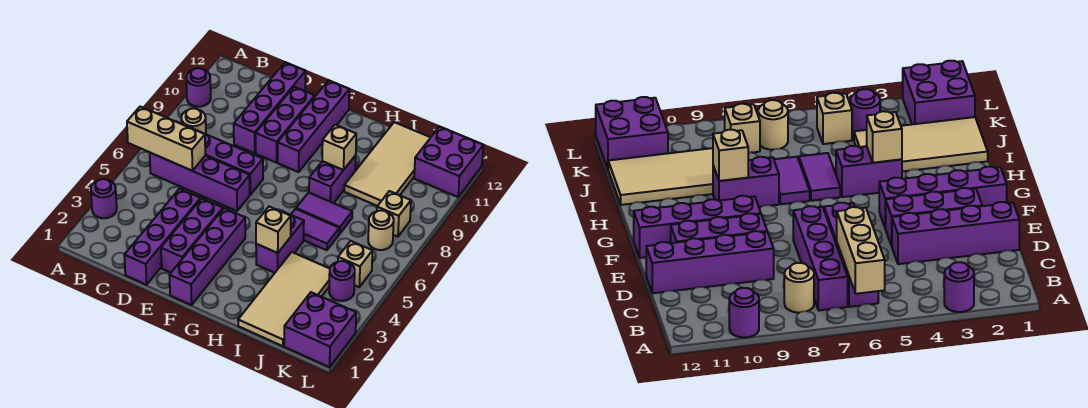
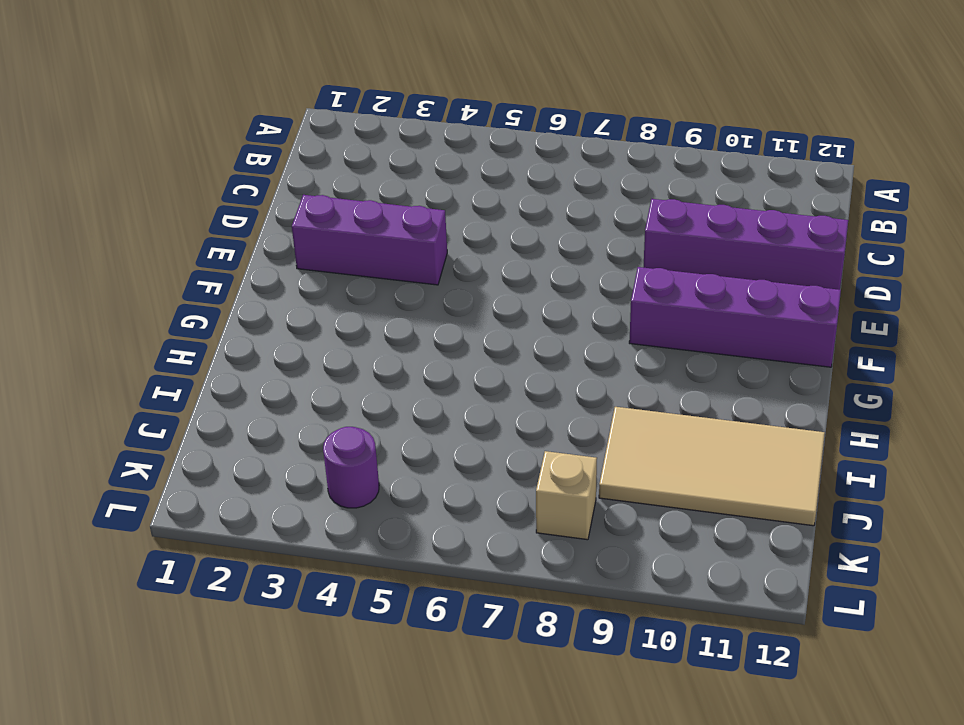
none -> purple 1x1 round brick [91,179,117,218]
none -> purple 1x1 round brick [186,68,211,107]
none -> purple 1x4 brick [150,153,250,211]

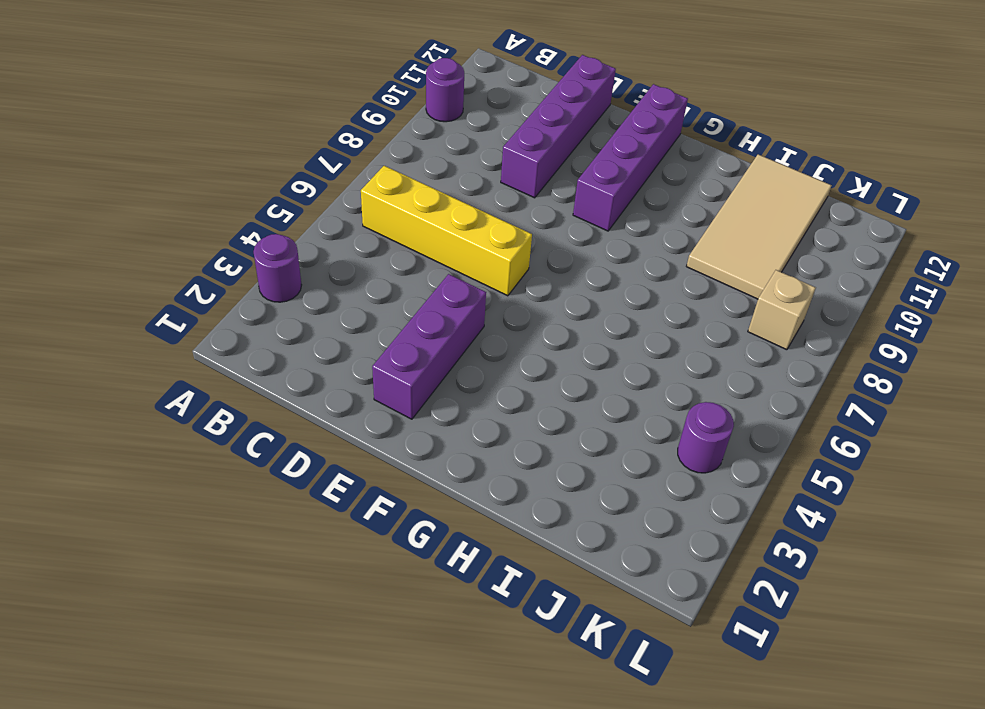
yellow 1x4 brick [361,166,532,296] -> purple 1x4 brick [150,153,250,211]
none -> purple 1x4 brick [176,121,263,195]
none -> tan 1x1 round brick [181,108,206,134]
none -> purple 1x4 brick [124,189,201,285]

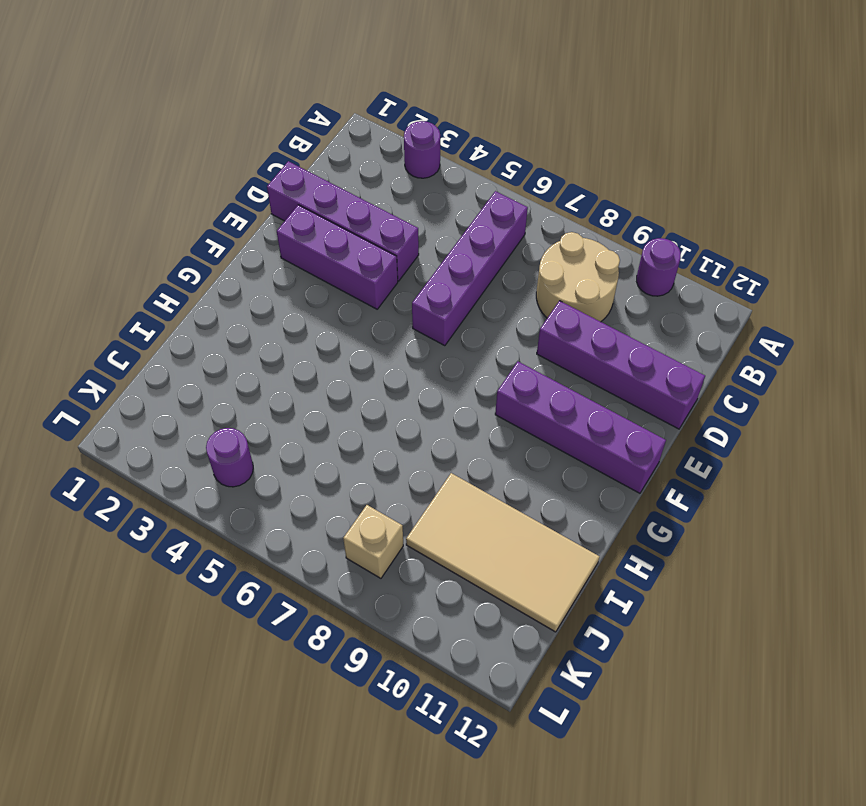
tan 2x2 round brick [536,232,620,322] -> tan 1x1 round brick [181,108,206,134]
none -> purple 1x4 brick [176,121,263,195]
none -> purple 1x3 brick [256,87,315,163]
none -> purple 1x4 brick [169,208,245,305]

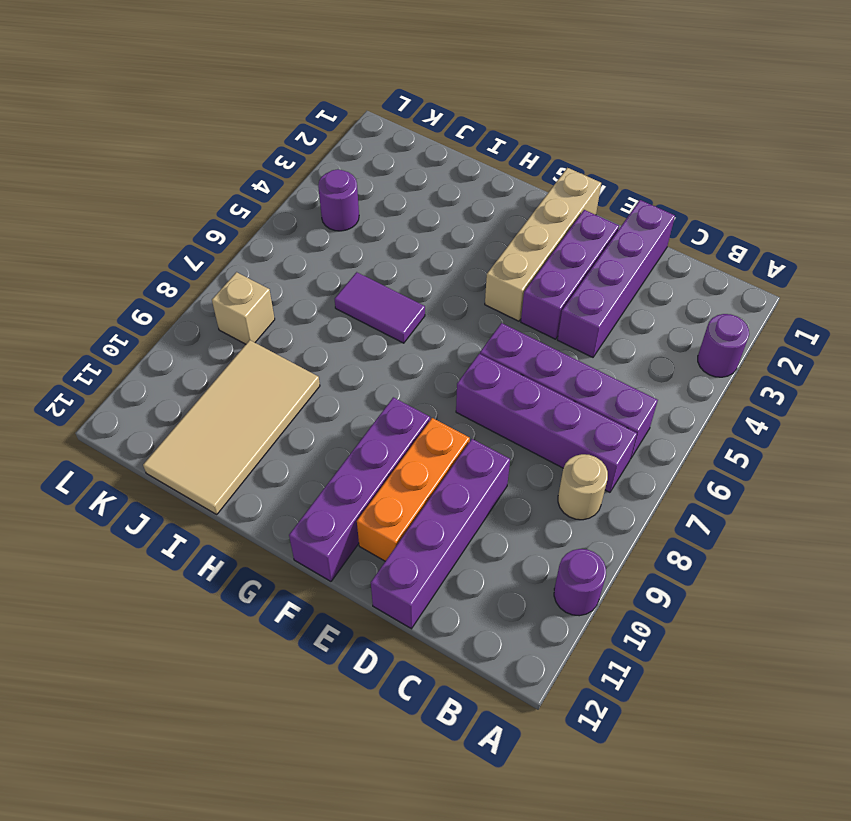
orange 1x3 brick [357,418,470,561] -> purple 1x3 brick [256,87,315,163]
tan 1x4 brick [485,168,601,321] -> purple 1x4 brick [169,208,245,305]
none -> purple 1x2 brick [256,211,304,273]
none -> purple 1x2 tile [296,193,352,234]
none -> purple 1x2 brick [309,155,356,203]

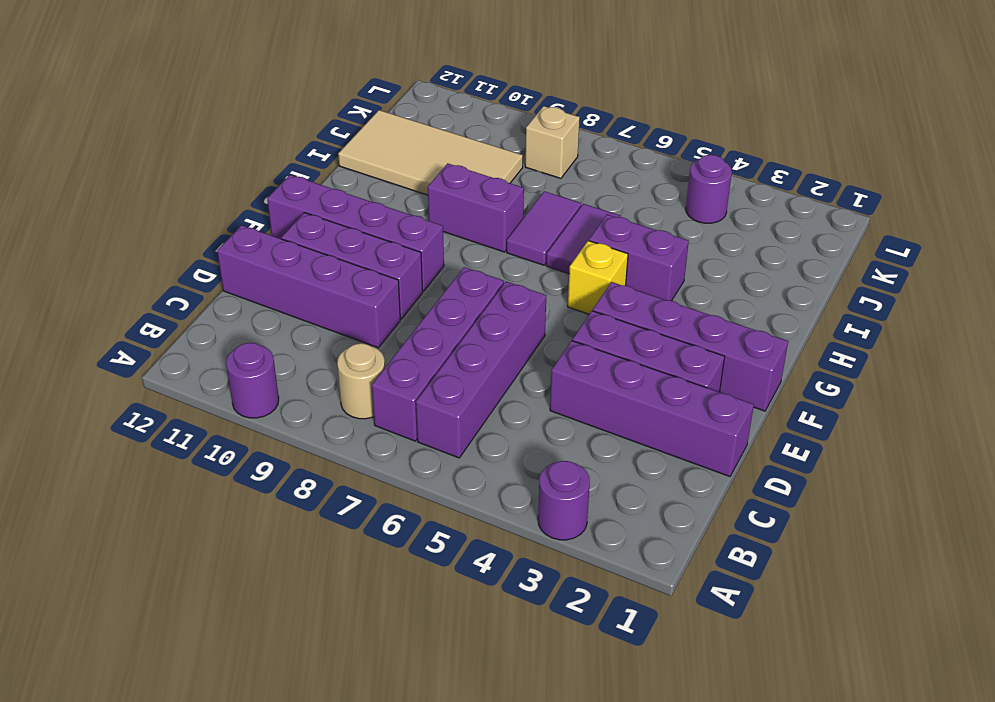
yellow 1x1 brick [568,241,628,314] -> none
none -> tan 2x4 tile [238,252,330,346]
none -> purple 2x2 brick [284,292,356,367]
none -> tan 1x1 brick [338,241,372,287]

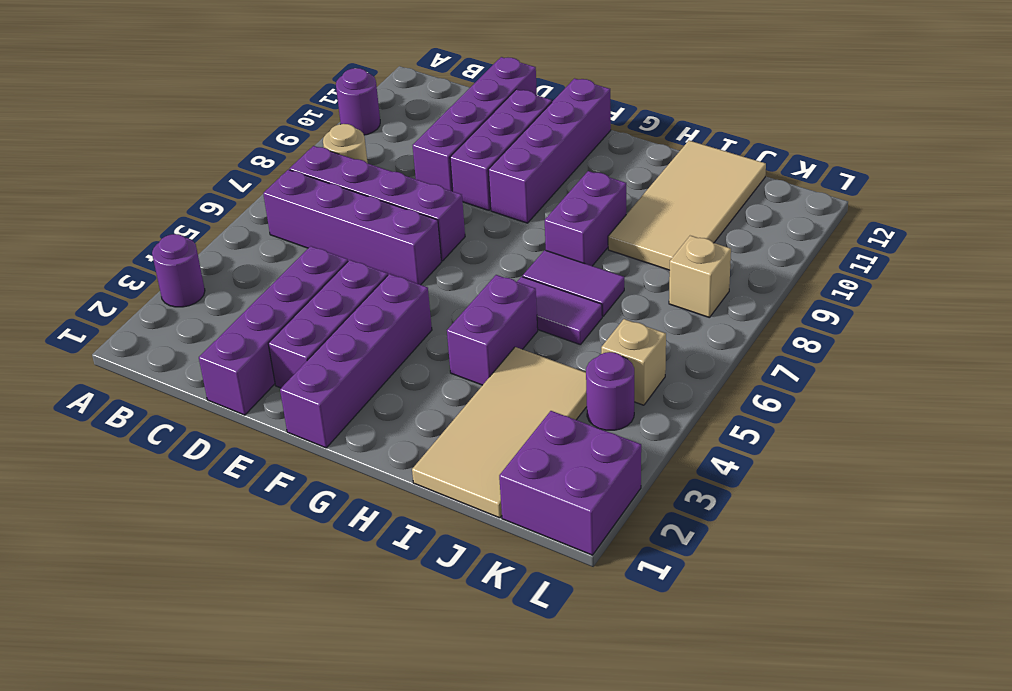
none -> tan 1x1 round brick [368,210,394,250]
none -> purple 2x2 brick [414,127,483,197]
none -> tan 1x3 brick [127,107,205,171]

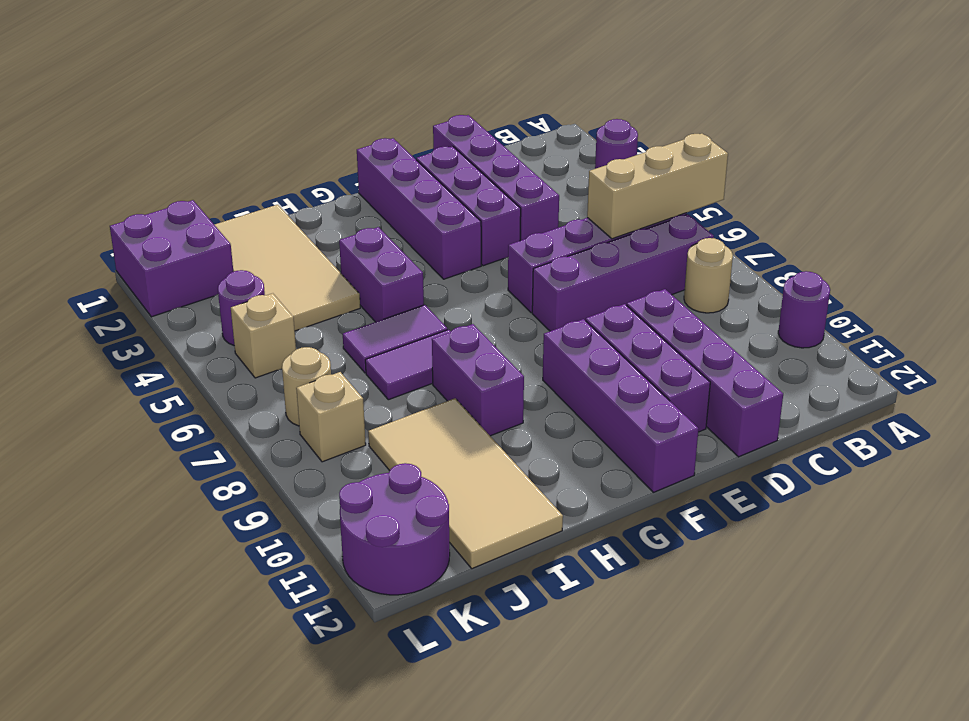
purple 2x2 round brick [339,463,450,595] -> purple 2x2 brick [414,127,483,197]
none -> tan 1x1 brick [256,207,291,253]
none -> tan 1x1 brick [322,125,356,170]

